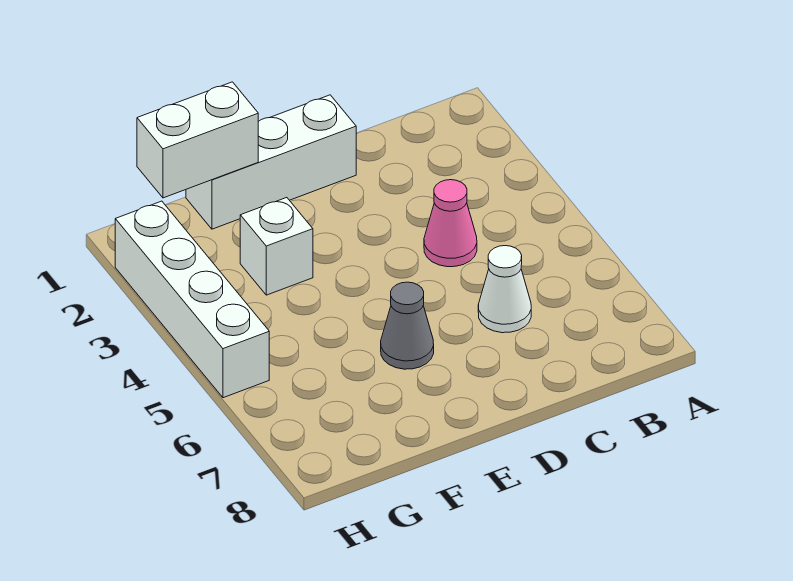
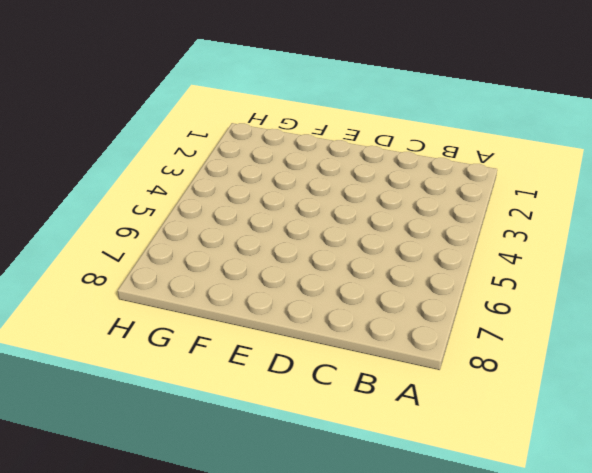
none -> pink 1x1 cone [424,180,477,267]
none -> white 1x1 cone [478,246,531,333]

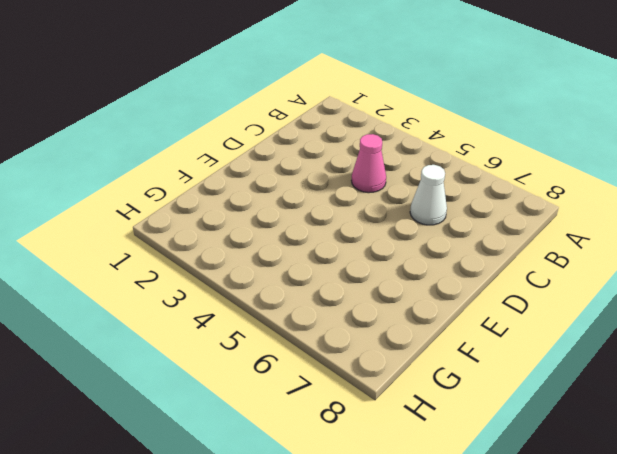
none -> white 1x3 brick [186,95,356,229]
none -> grey 1x1 cone [381,282,434,369]

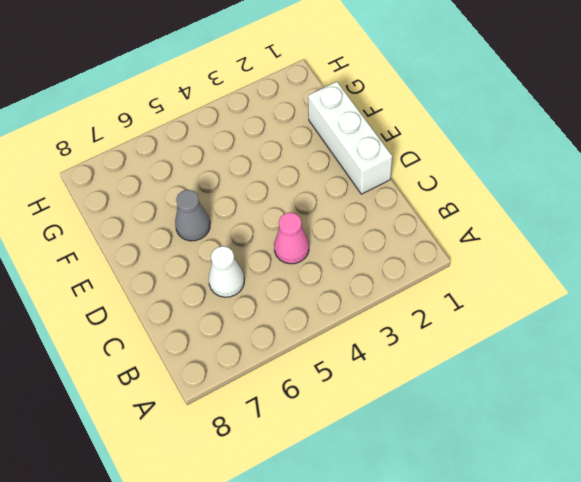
none -> white 1x1 brick [240,198,313,295]
none -> white 1x4 brick [115,201,269,398]

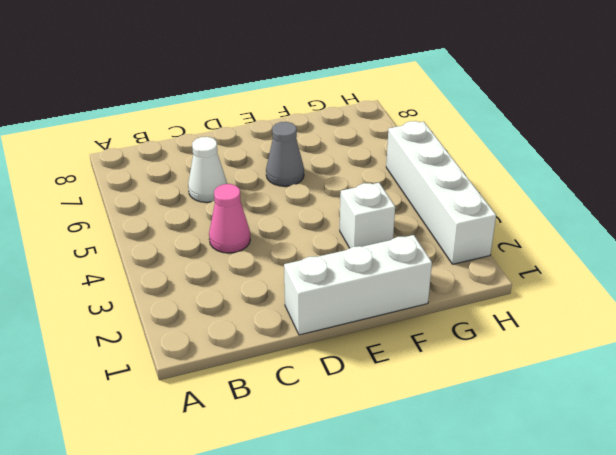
none -> white 1x2 brick [137,82,258,198]

